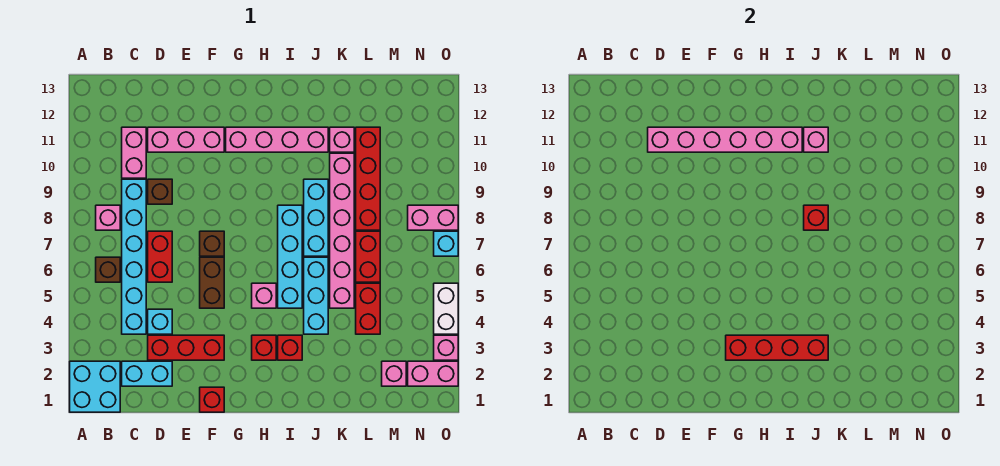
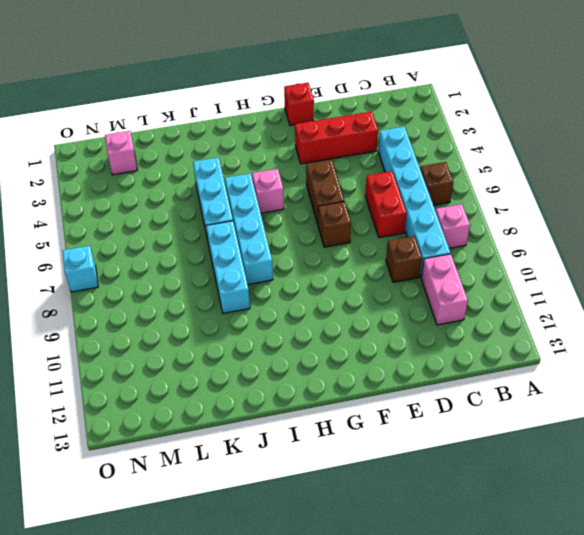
none -> cyan 2x2 brick [70,361,120,412]
none -> cyan 1x2 brick [122,361,172,386]
none -> cyan 1x1 brick [148,309,172,334]
none -> pink 1x3 brick [148,127,224,152]

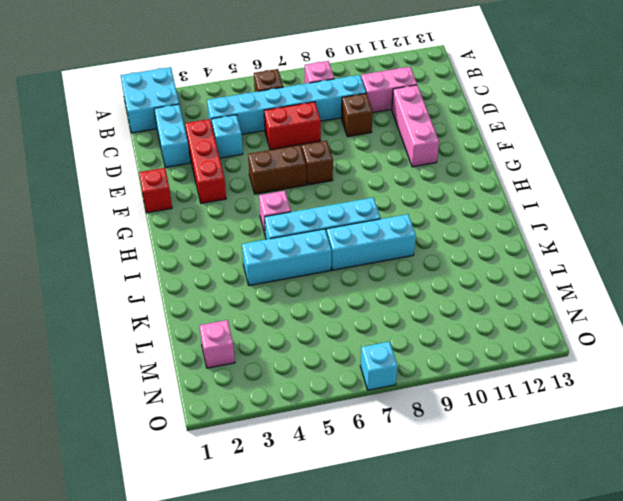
none -> pink 1x4 brick [226,127,328,152]
none -> red 1x1 brick [252,335,276,360]
none -> red 1x1 brick [278,335,302,360]
none -> pink 1x6 brick [330,153,354,308]

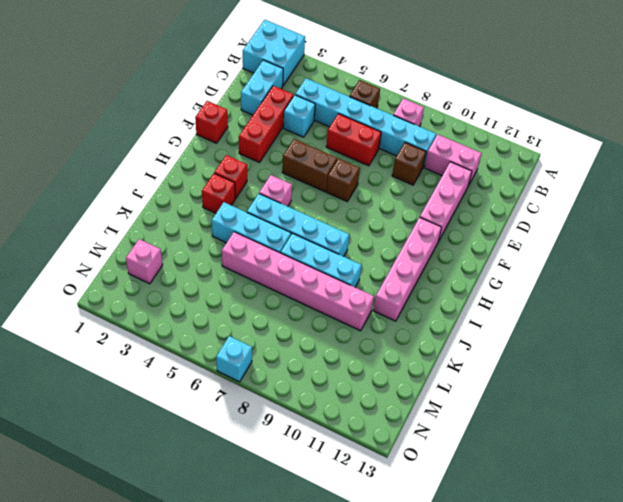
none -> pink 1x1 brick [330,127,354,152]
none -> red 1x2 brick [356,283,380,334]
none -> red 1x2 brick [356,231,380,282]
none -> red 1x4 brick [356,127,380,230]

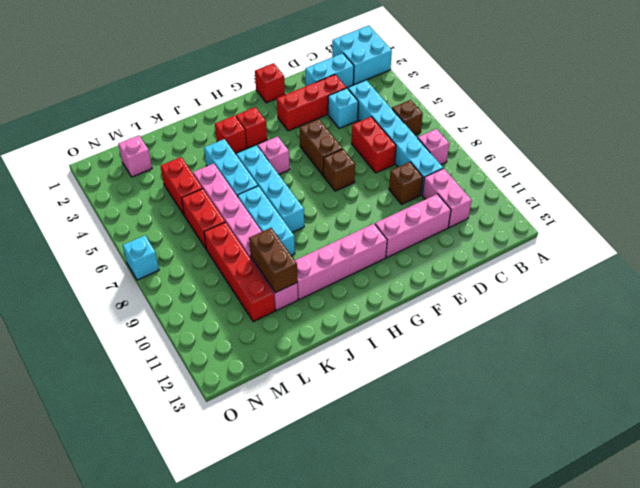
brown 1x2 brick [249,228,297,293] -> none
none -> pink 1x2 brick [408,361,458,386]
none -> pink 1x2 brick [408,205,458,230]
none -> pink 1x1 brick [434,335,458,360]
none -> white 1x2 brick [434,283,458,334]

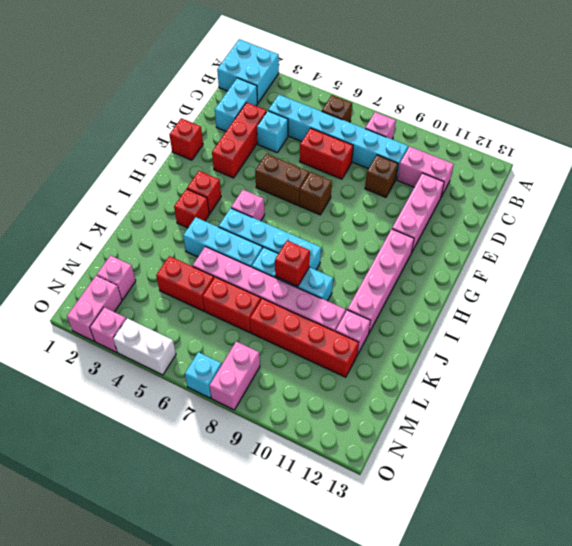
none -> pink 1x6 brick [648,127,802,152]
none -> red 1x4 brick [726,335,828,360]
none -> pink 1x1 brick [804,127,828,152]

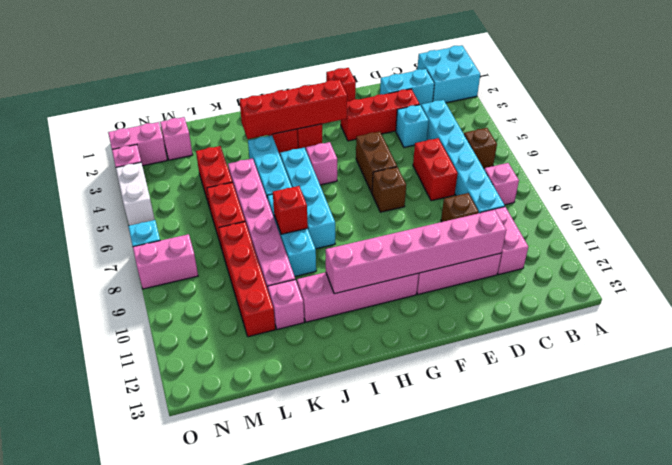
none -> pink 1x1 brick [804,127,828,152]

